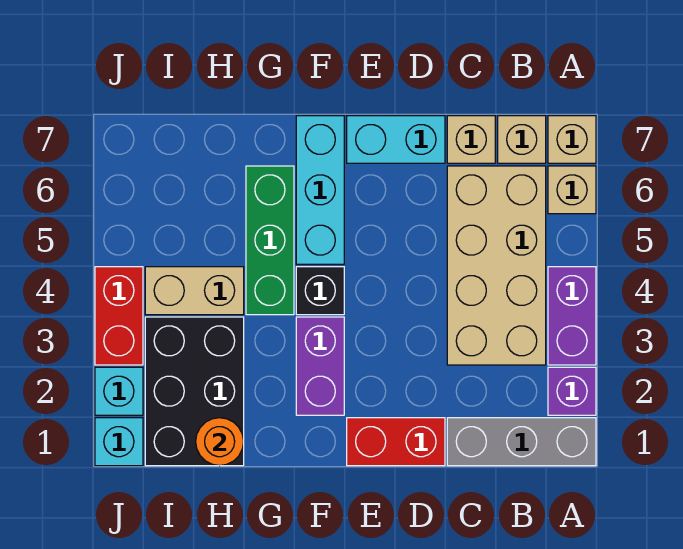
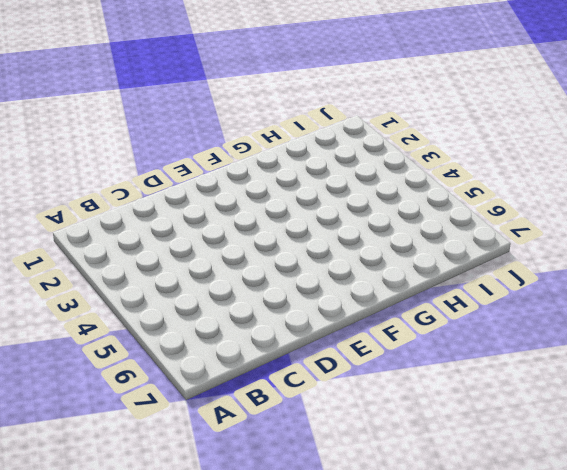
none -> grey 1x3 brick [447,418,596,466]
none -> purple 1x1 brick [548,367,596,415]
none -> purple 1x2 brick [548,267,596,365]

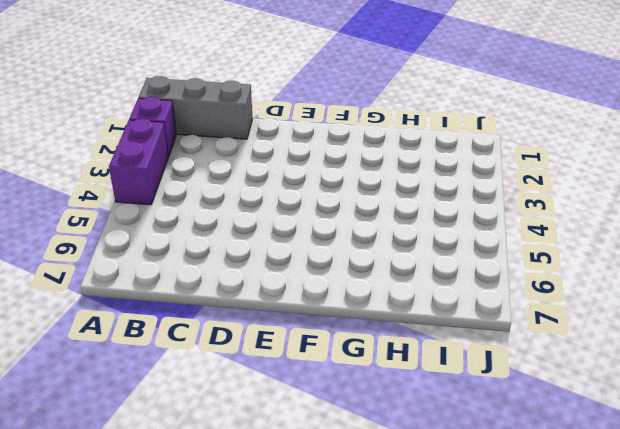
none -> tan 1x1 brick [548,166,596,214]
none -> tan 1x1 brick [548,116,596,163]
none -> tan 2x4 brick [447,166,546,365]

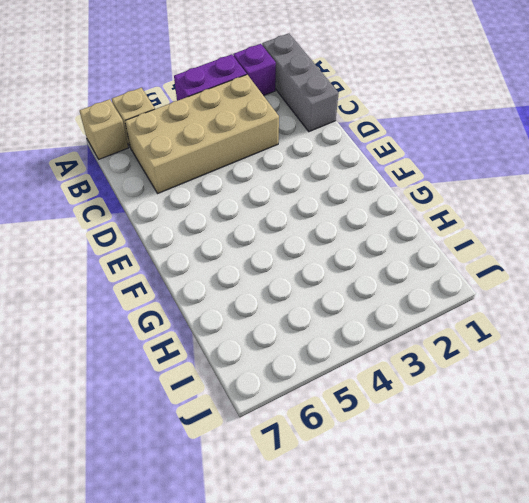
none -> tan 1x1 brick [498,116,546,163]
none -> tan 1x1 brick [447,116,495,163]
none -> red 1x2 brick [347,418,445,466]

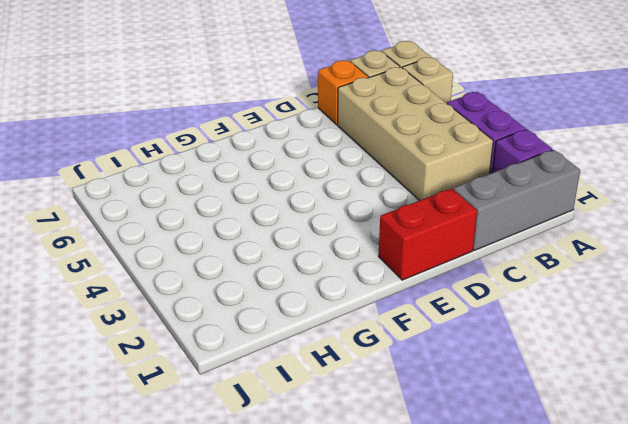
orange 1x1 brick [318,60,368,125] -> tan 1x1 brick [447,116,495,163]
none -> cyan 1x2 brick [347,116,445,163]
none -> purple 1x2 brick [296,317,344,415]
none -> black 1x1 brick [296,267,344,315]

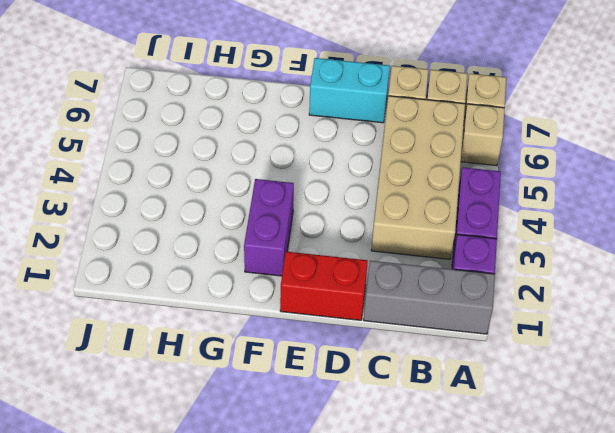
none -> black 1x1 brick [296,267,344,315]
none -> cyan 1x3 brick [296,116,344,264]
none -> green 1x3 brick [246,166,294,315]

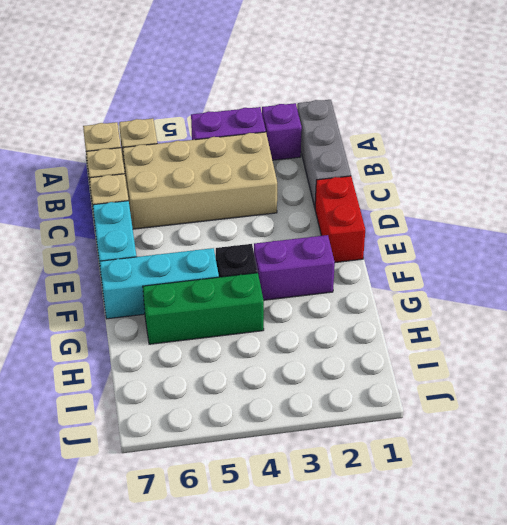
none -> black 2x3 brick [145,317,244,466]
none -> tan 1x2 brick [145,267,244,315]
none -> cyan 1x1 brick [95,418,143,466]

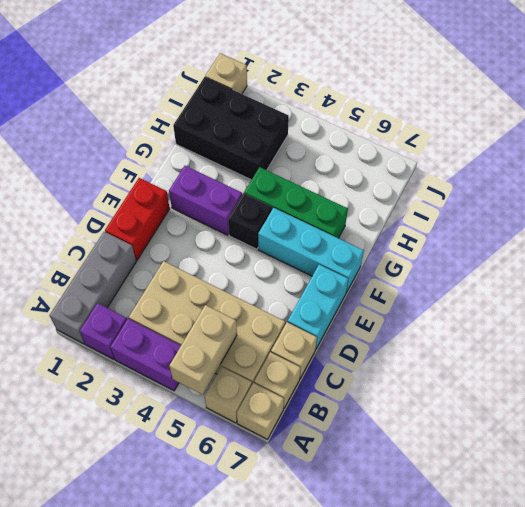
tan 1x2 brick [169,305,237,395] -> tan 1x2 brick moved to [145,267,244,315]
tan 1x1 brick [205,53,247,94] -> cyan 1x1 brick [95,418,143,466]
none -> cyan 1x1 brick [95,367,143,415]
none -> red 1x2 brick [95,267,143,365]
none -> orange 1x1 round brick [196,418,244,466]

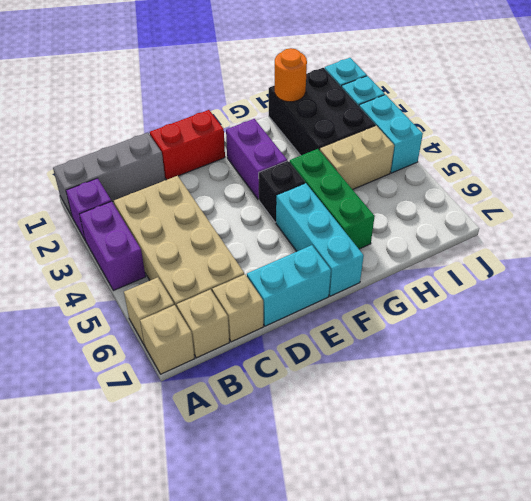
cyan 1x2 brick [359,95,423,173] -> red 1x2 brick [95,267,143,365]

